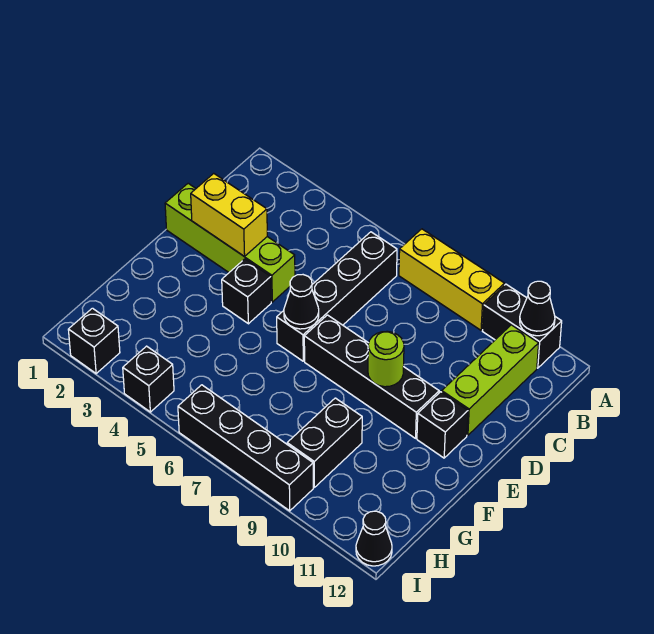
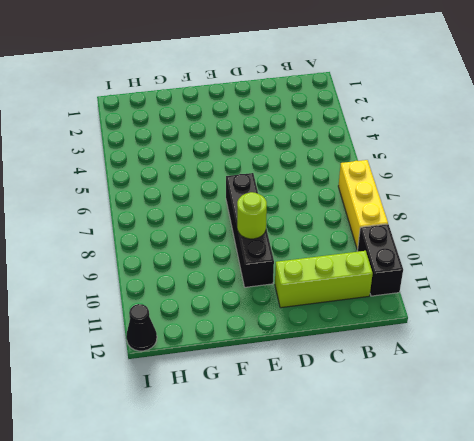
none -> black 1x4 brick [277,232,397,361]
none -> lime 1x4 brick [165,183,295,302]
none -> black 1x1 brick [222,259,271,324]

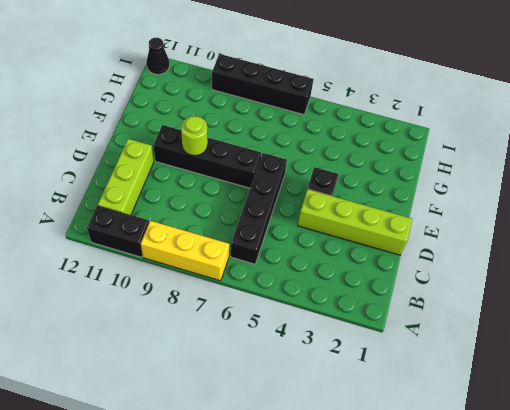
none -> black 1x1 brick [417,392,468,458]
none -> black 1x2 brick [287,398,362,487]
none -> black 1x1 brick [68,308,120,374]

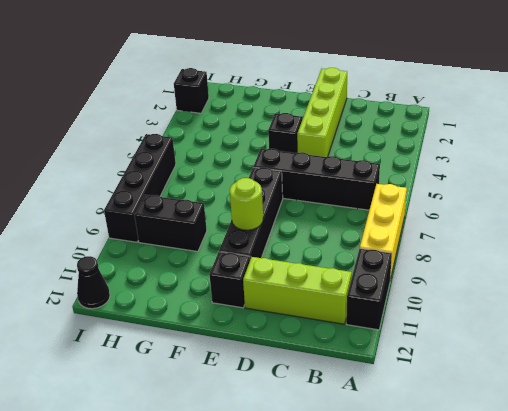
none -> black 1x1 brick [123,346,174,412]
none -> black 1x1 cone [520,281,555,336]
none -> yellow 1x2 brick [191,173,267,256]

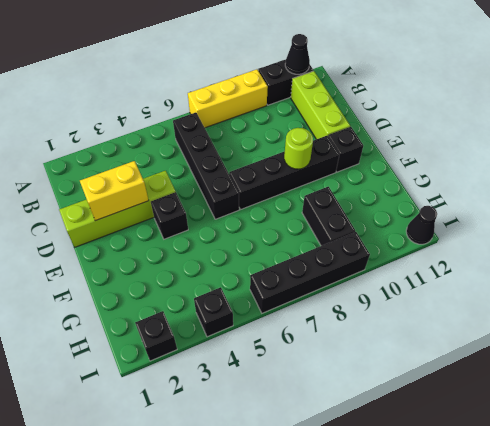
none -> black 1x1 cone [284,275,319,329]

